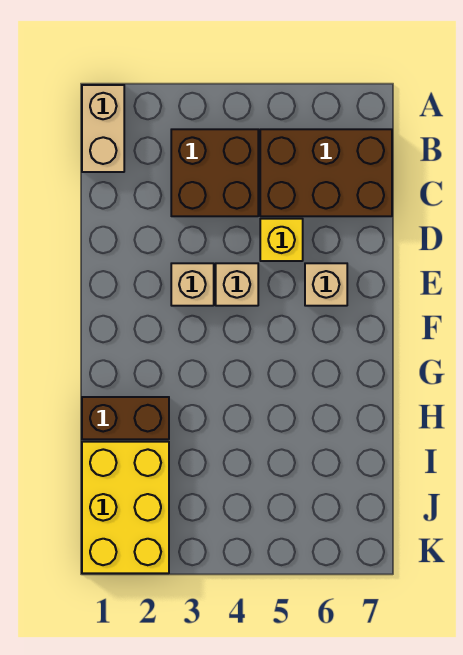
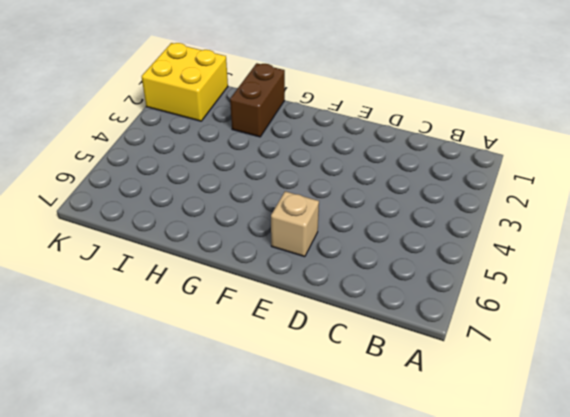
yellow 2x2 brick [142,43,228,121] -> yellow 2x3 brick [82,442,169,573]
none -> tan 1x2 brick [82,85,124,172]
none -> brown 2x2 brick [171,129,258,216]

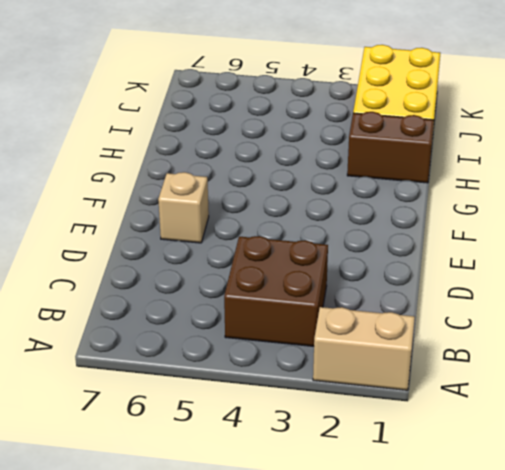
tan 1x2 brick [313,307,415,390] -> tan 1x2 brick turned to [82,85,124,172]
none -> brown 2x3 brick [260,129,392,216]
none -> yellow 1x1 brick [260,219,303,261]

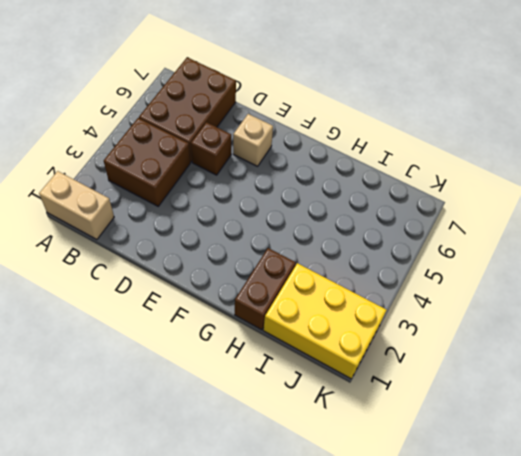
brown 1x1 brick [191,122,231,175] -> yellow 1x1 brick [260,219,303,261]
none -> tan 1x1 brick [171,263,214,306]
none -> tan 1x1 brick [216,263,258,306]

